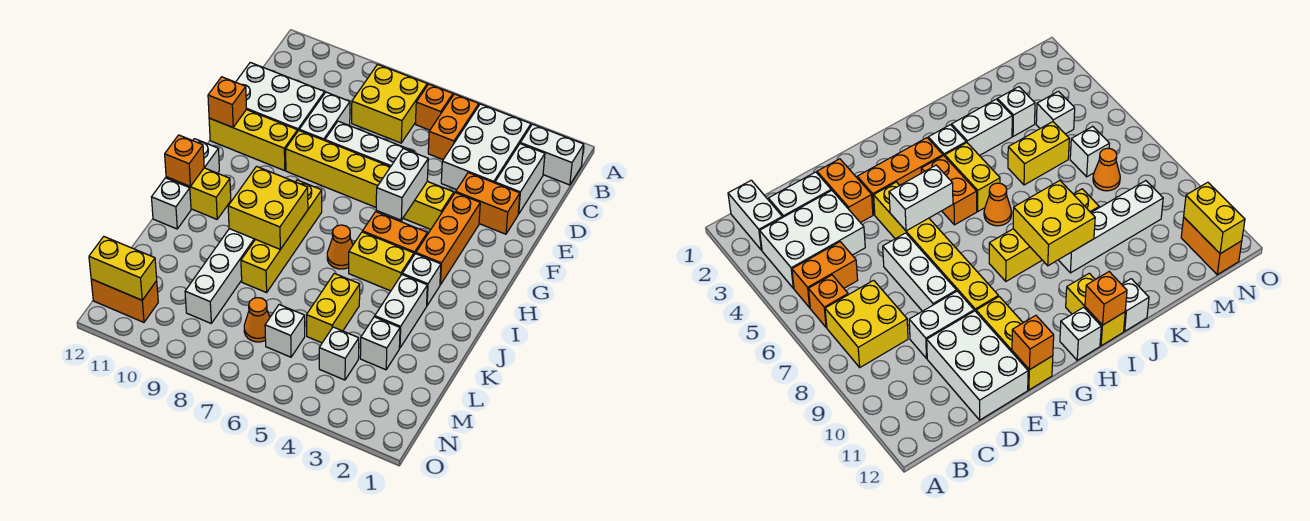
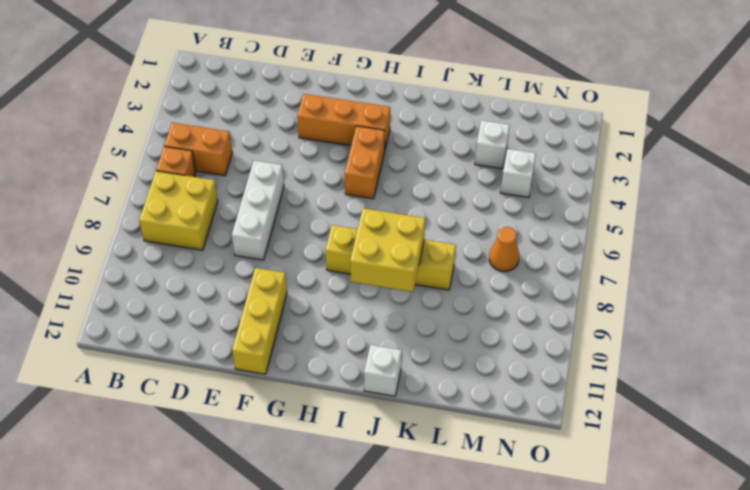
none -> white 1x2 brick [520,124,584,185]
none -> white 2x3 brick [441,104,531,190]
none -> white 1x2 brick [495,144,545,214]
none -> white 1x2 brick [299,92,350,141]

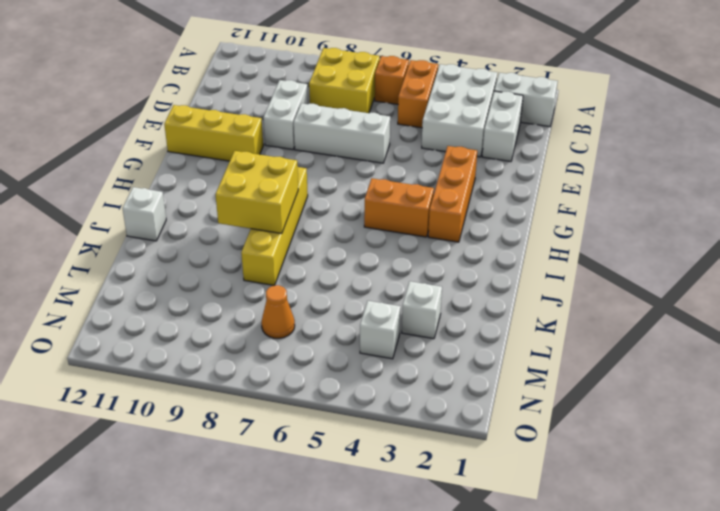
none -> white 2x3 brick [236,63,325,132]
none -> orange 1x2 brick [456,173,520,234]
none -> yellow 1x6 brick [286,131,454,229]
none -> white 1x1 brick [193,139,219,173]

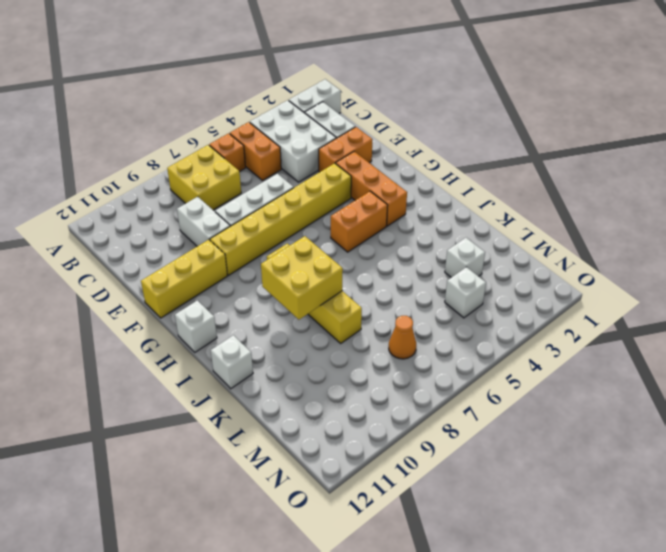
none -> white 2x3 brick [236,63,325,132]
none -> white 1x1 brick [402,254,441,305]
none -> yellow 1x2 brick [349,232,414,291]
none -> orange 1x1 cone [327,225,353,269]

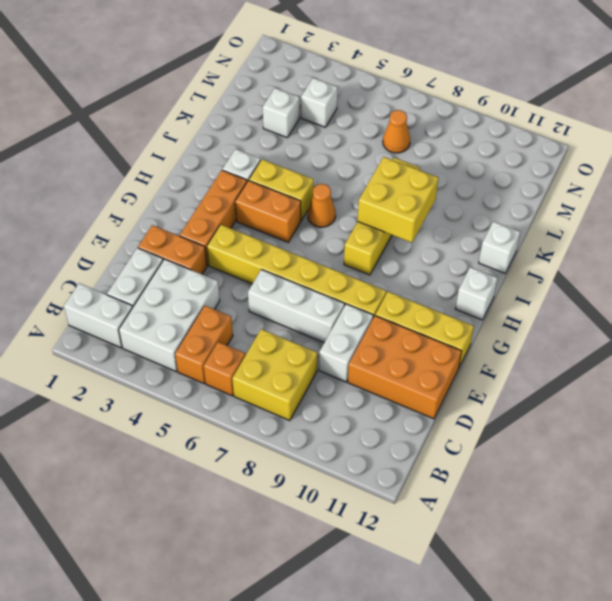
orange 2x3 brick [348,316,461,419] -> white 2x3 brick [236,63,325,132]
none -> yellow 1x2 brick [166,168,231,219]
none -> white 1x2 brick [375,275,427,348]
none -> white 1x4 brick [185,229,255,323]
none -> yellow 1x2 brick [307,273,360,343]

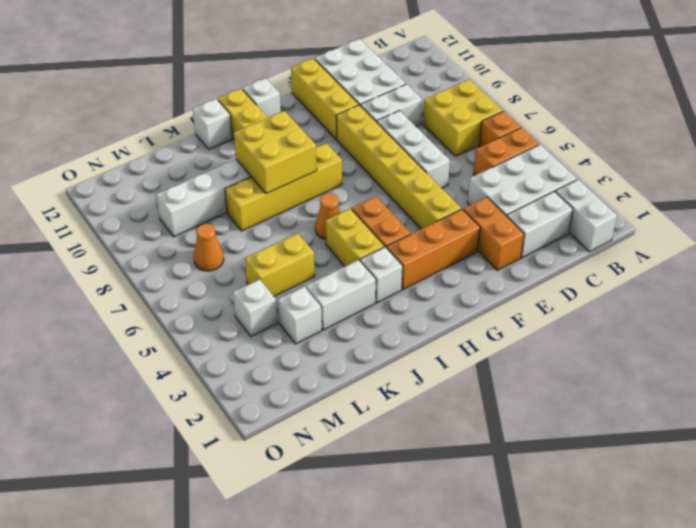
none -> white 1x1 brick [265,305,305,357]
none -> orange 1x2 brick [91,279,158,322]
none -> white 1x2 brick [376,149,428,220]
none -> orange 1x1 brick [208,77,247,127]

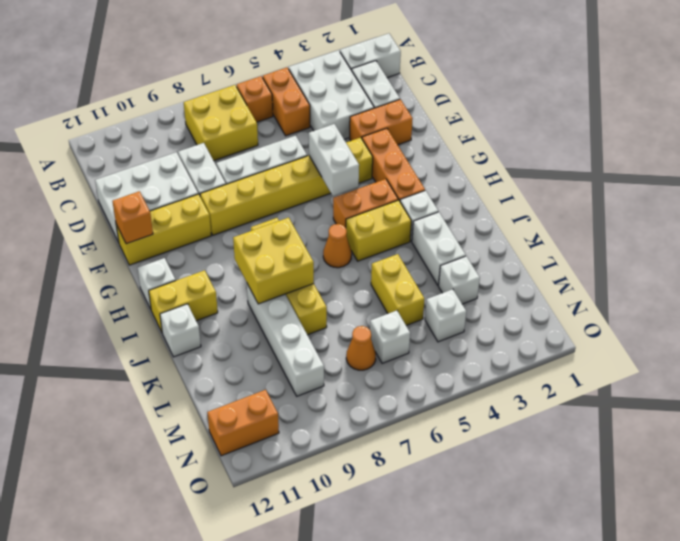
none -> orange 1x1 brick [165,135,204,186]
none -> yellow 1x2 brick [89,237,157,300]

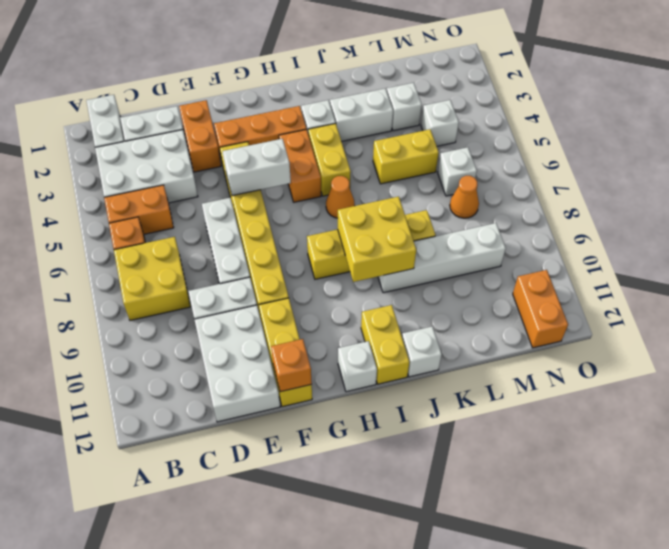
none -> orange 1x1 brick [165,135,204,186]
none -> yellow 1x2 brick [89,237,157,300]

